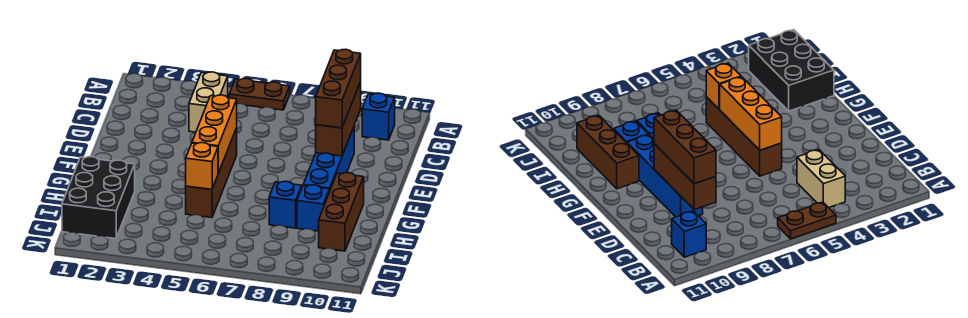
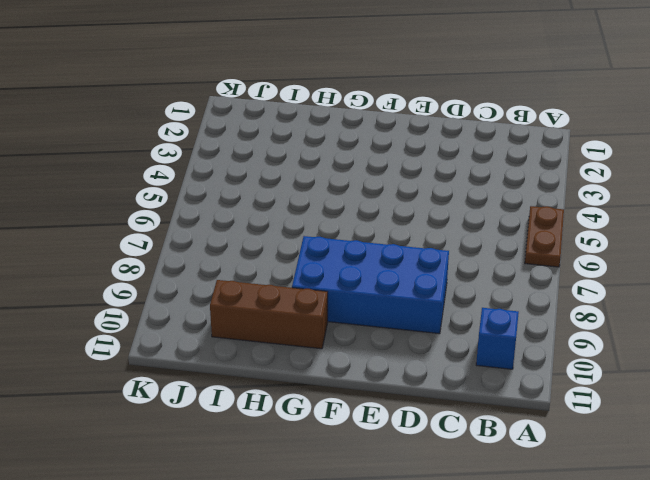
blue 2x4 brick [292,236,449,334] -> blue 1x4 brick [303,127,354,192]
none -> tan 1x2 brick [189,72,228,132]
none -> brown 1x4 brick [186,128,237,218]
none -> black 2x3 brick [62,157,135,239]

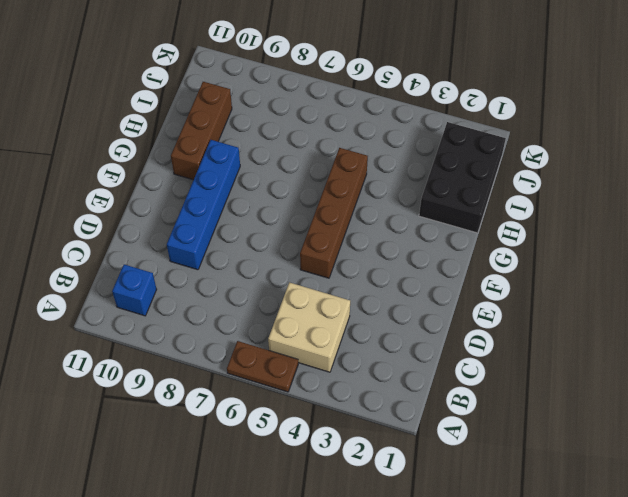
tan 2x2 brick [268,282,350,372] -> tan 1x2 brick [189,72,228,132]
none -> blue 1x1 brick [269,181,302,228]
none -> blue 1x1 brick [297,185,329,231]
none -> brown 1x3 brick [316,82,361,156]

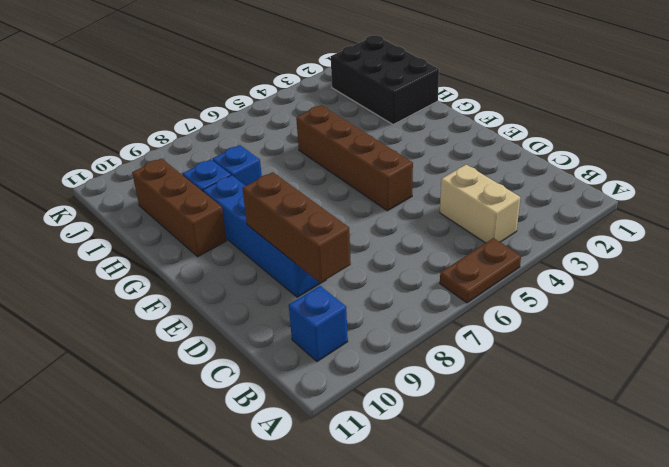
none -> orange 1x3 brick [192,95,237,173]
none -> orange 1x1 brick [186,143,218,189]
none -> brown 1x3 brick [316,49,361,128]

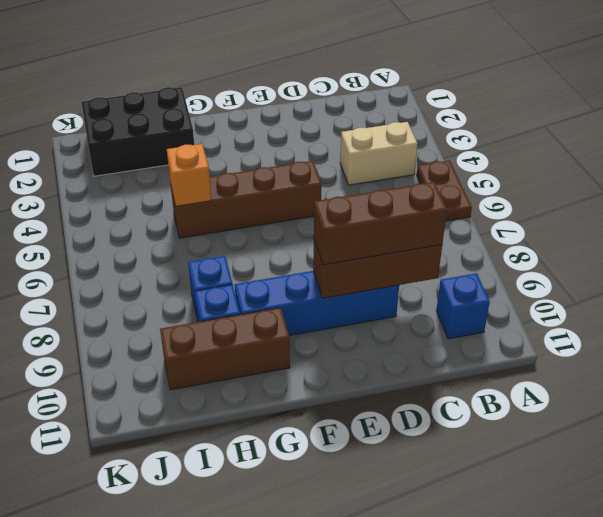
none -> orange 1x3 brick [192,95,237,173]

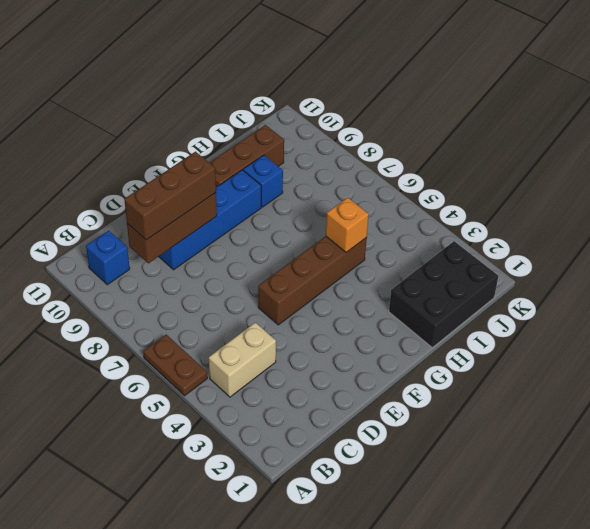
none -> blue 1x1 brick [269,181,302,228]
none -> orange 1x3 brick [192,95,237,173]

